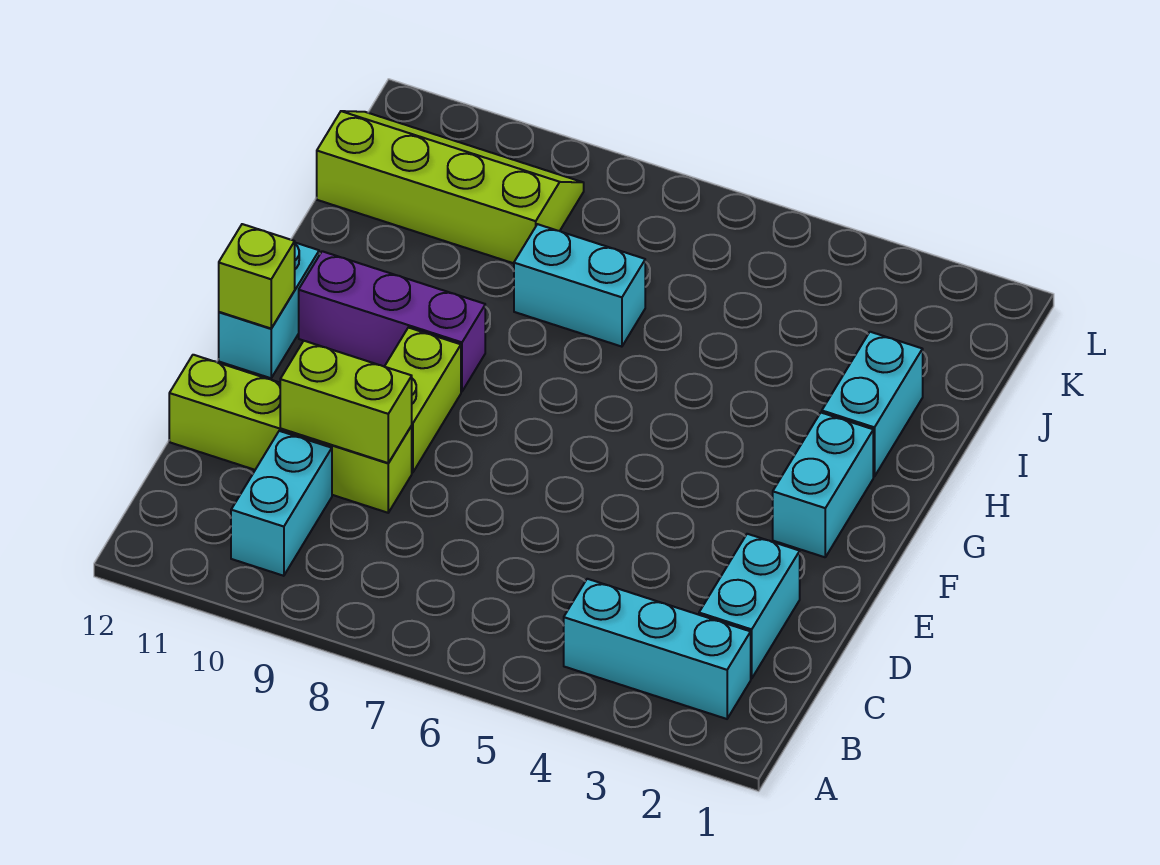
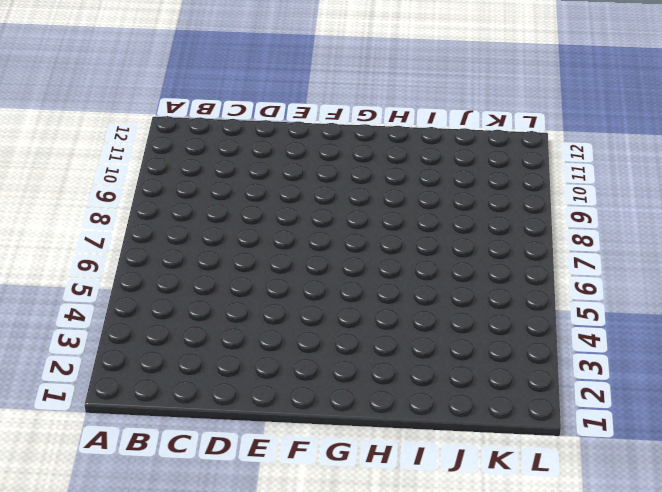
none -> cyan 1x3 brick [564,579,751,719]
none -> cyan 1x2 brick [231,431,332,576]
none -> cyan 1x2 brick [699,534,800,679]

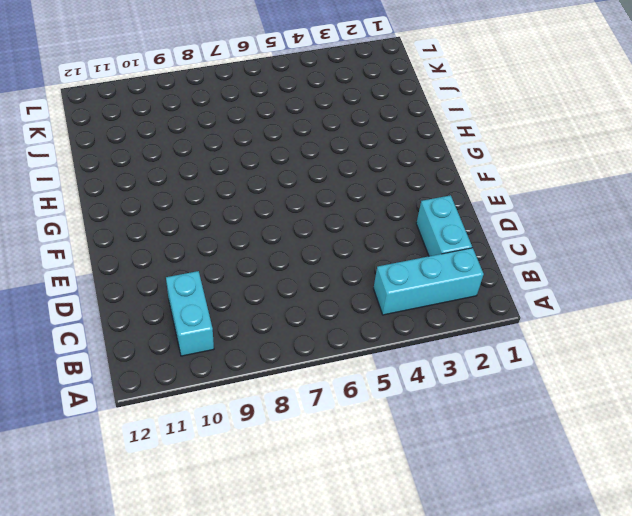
none -> lime 1x4 brick [169,355,412,513]
none -> lime 1x2 brick [384,328,461,472]
none -> cyan 1x2 brick [773,413,873,557]

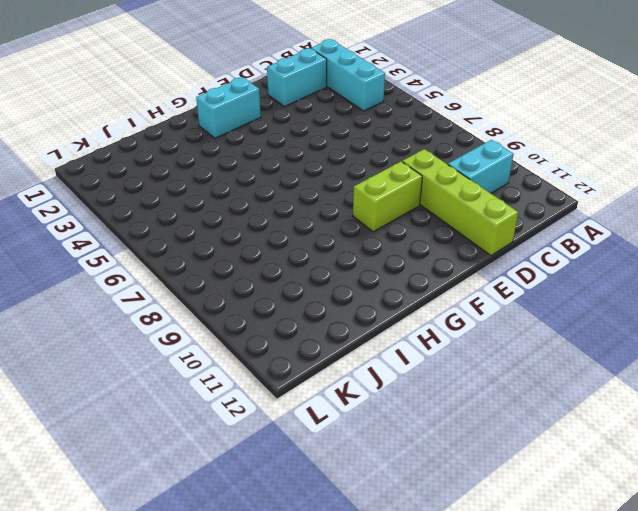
none -> cyan 1x2 brick [219,243,319,378]
none -> purple 1x3 brick [299,251,485,392]
none -> cyan 1x2 brick [822,332,923,477]

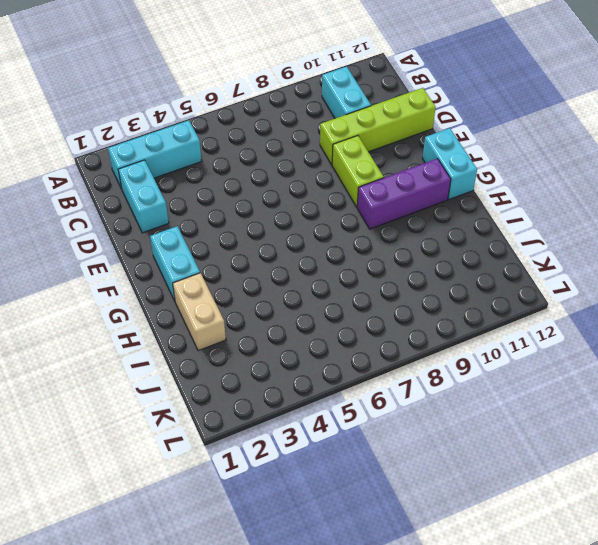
tan 1x2 brick [173,273,226,351] -> cyan 1x2 brick [822,332,923,477]
none -> cyan 1x2 brick [514,224,645,347]
none -> lime 2x4 slope [317,111,584,263]
none -> lime 1x2 brick [280,341,412,463]

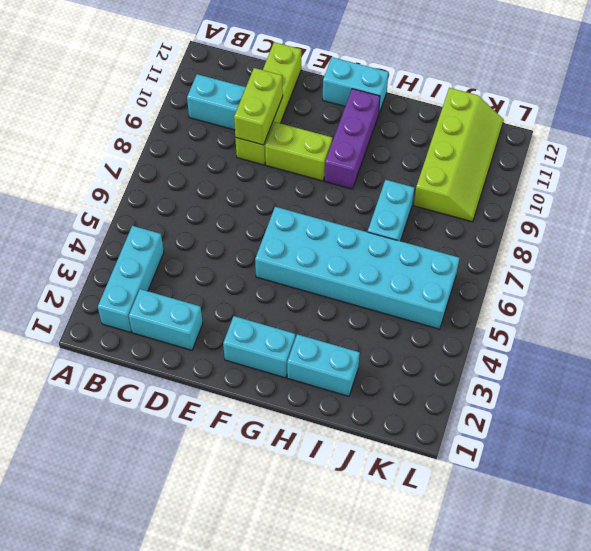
cyan 2x6 brick [255,207,459,329] -> none
none -> lime 1x1 brick [219,224,295,328]

